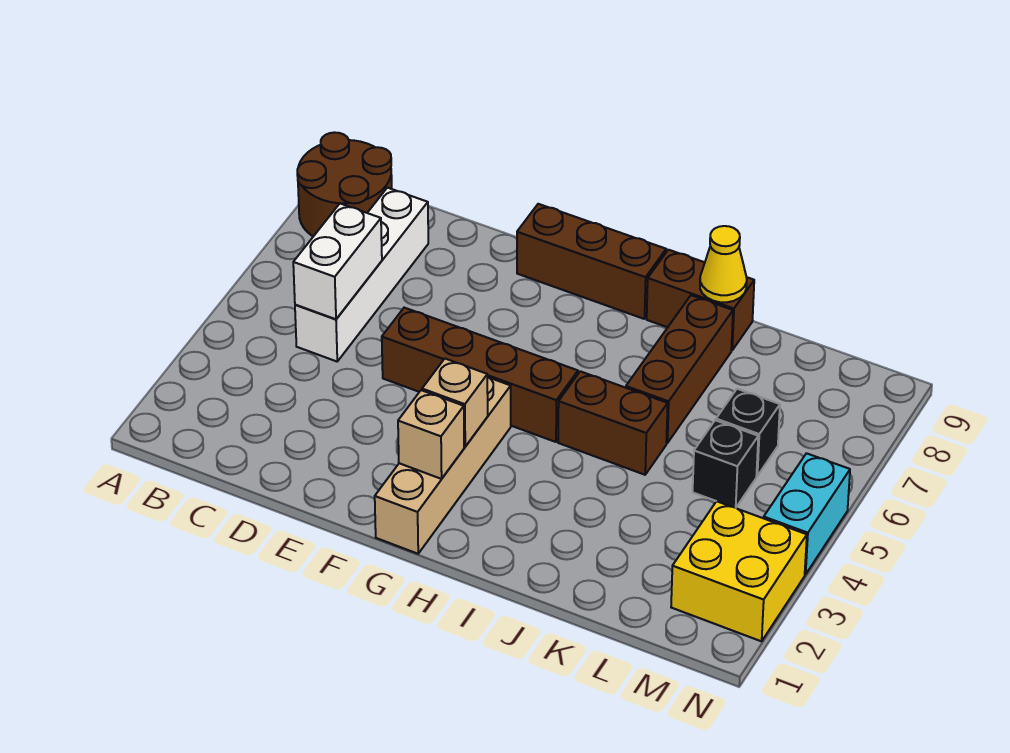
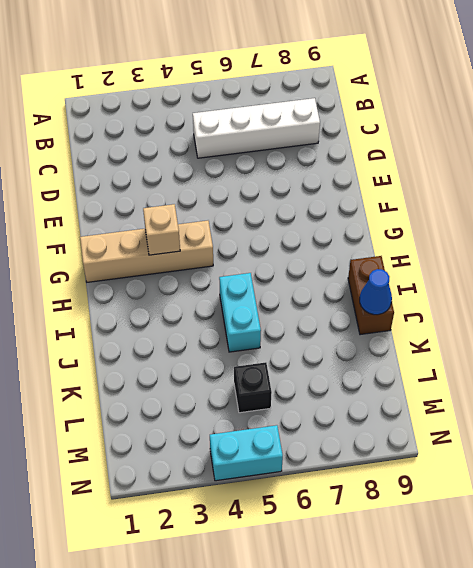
cyan 1x2 brick [219,273,261,352] -> brown 1x2 brick [558,371,668,475]
blue 1x1 cone [360,269,392,315] -> yellow 1x1 cone [700,226,747,302]
none -> brown 2x2 round brick [297,132,392,236]
none -> brown 1x4 brick [382,308,578,442]
none -> brown 1x3 brick [517,204,666,319]

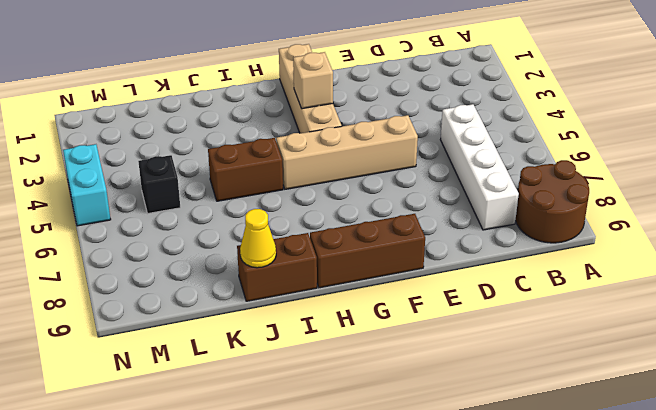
tan 1x4 brick [276,115,418,189] -> brown 1x4 brick [382,308,578,442]
none -> brown 1x3 brick [626,295,733,443]
none -> black 1x1 brick [716,389,780,476]
none -> yellow 2x2 brick [671,501,807,641]

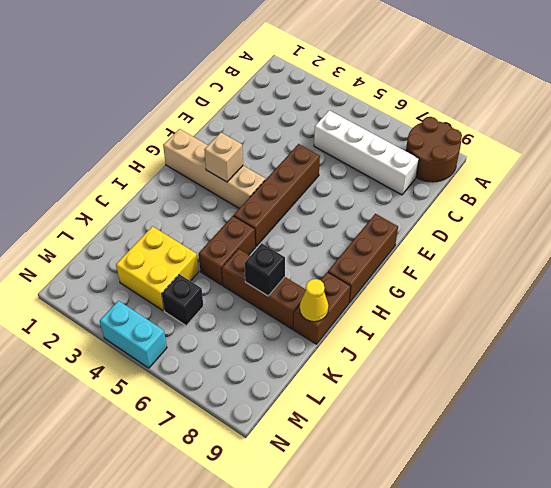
black 1x1 brick [245,243,285,296] -> black 1x1 brick moved to [716,389,780,476]
yellow 2x2 brick [116,226,199,311] -> yellow 2x2 brick moved to [671,501,807,641]
none -> white 1x2 brick [293,203,382,319]
none -> tan 1x1 brick [398,390,464,479]

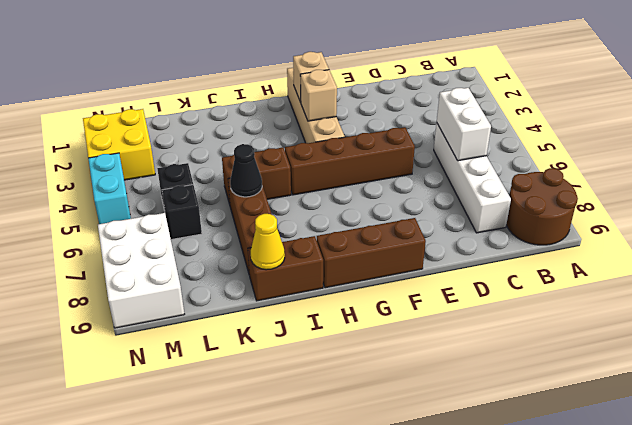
black 1x1 cone [230,144,262,197] -> none
white 2x3 brick [98,213,184,328] -> none

